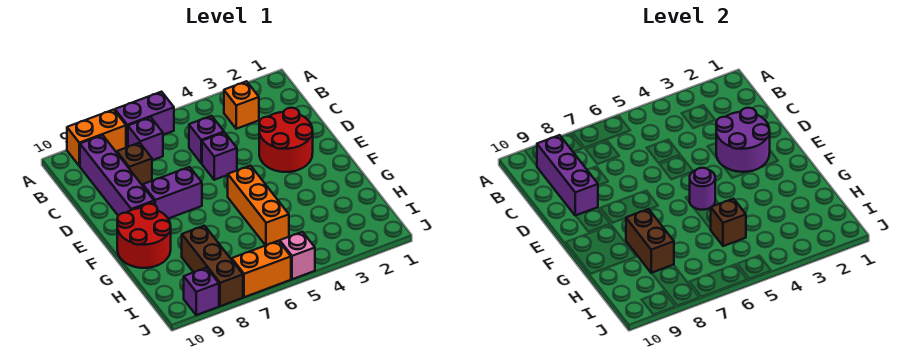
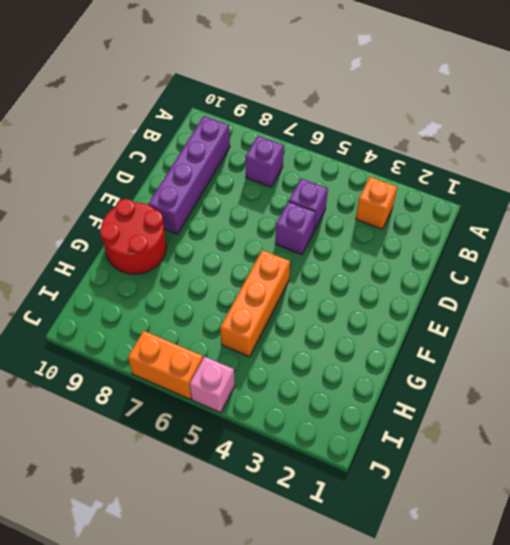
none -> purple 1x2 brick [115,92,174,147]
none -> orange 1x2 brick [67,110,126,166]
none -> brown 1x1 brick [117,143,152,185]

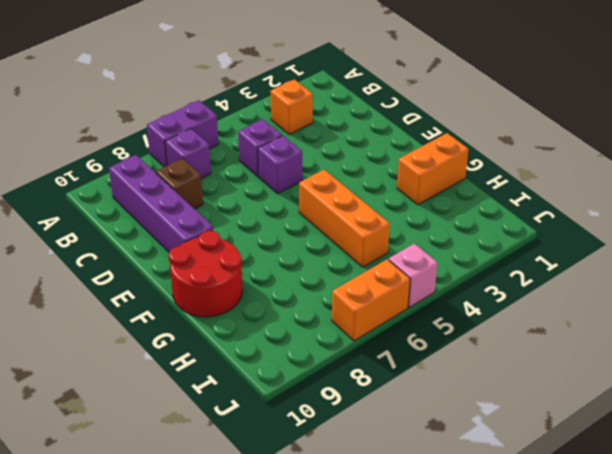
orange 1x2 brick [397,133,469,205] -> orange 1x2 brick moved to [67,110,126,166]
none -> red 2x2 round brick [259,108,313,172]
none -> purple 1x2 brick [143,167,202,219]
none -> brown 1x3 brick [182,226,243,306]

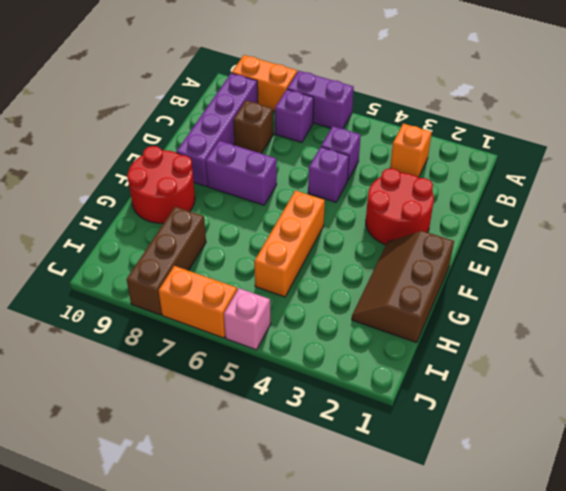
brown 2x3 slope [352,231,454,343] -> none
none -> purple 1x1 brick [184,268,219,315]
none -> purple 1x3 brick [537,135,598,216]
none -> purple 2x2 round brick [716,108,770,172]

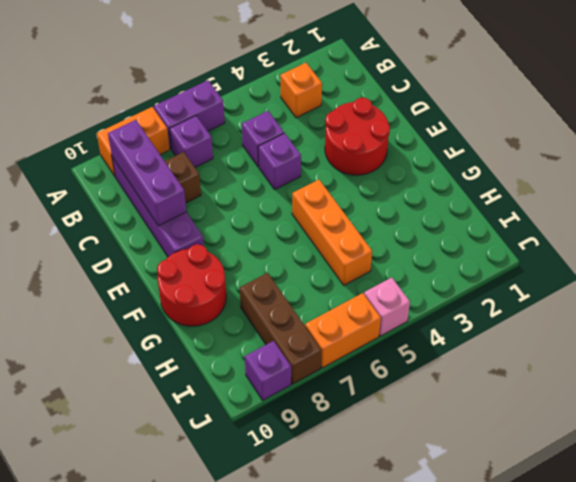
none -> purple 1x2 brick [143,167,202,219]
none -> purple 2x2 round brick [716,108,770,172]
none -> purple 1x1 round brick [690,168,715,210]

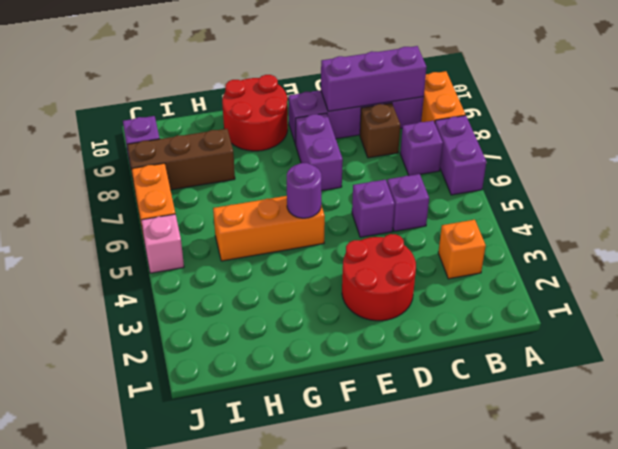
none -> purple 2x2 round brick [716,108,770,172]
none -> brown 1x2 brick [626,209,674,273]
none -> brown 1x1 brick [711,199,746,246]

